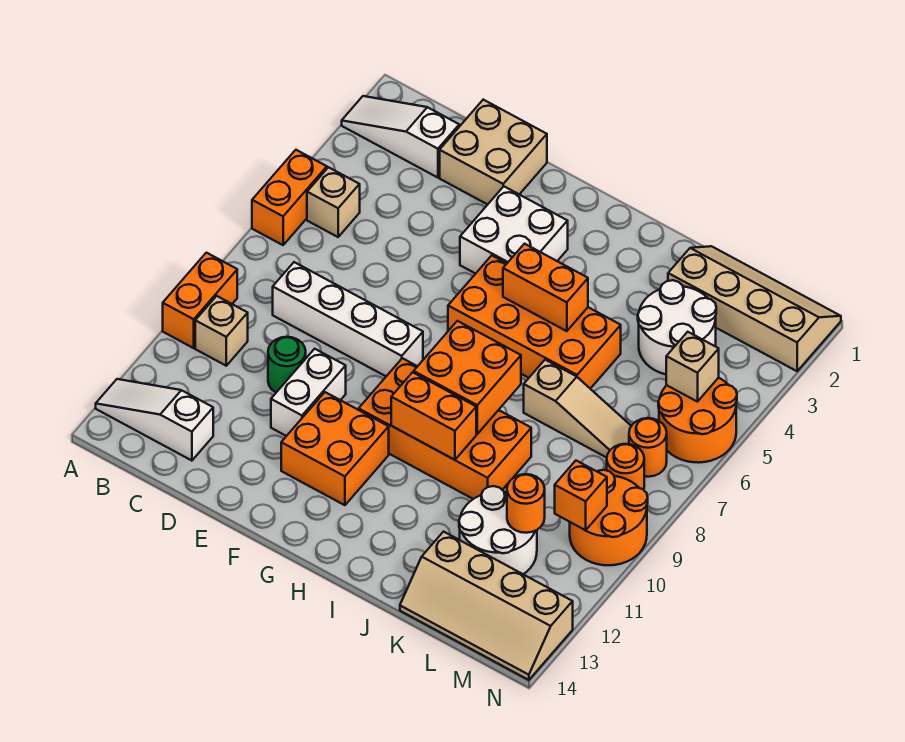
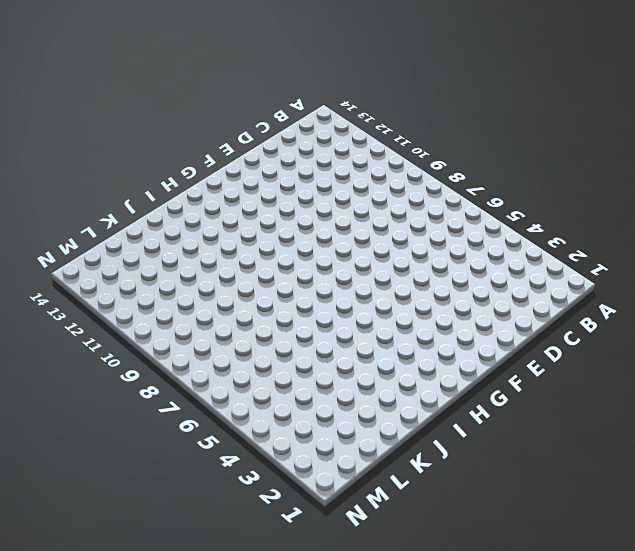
none -> white 1x3 slope [342,96,459,178]
none -> orange 1x2 brick [252,150,327,245]
none -> orange 1x2 brick [163,253,237,348]

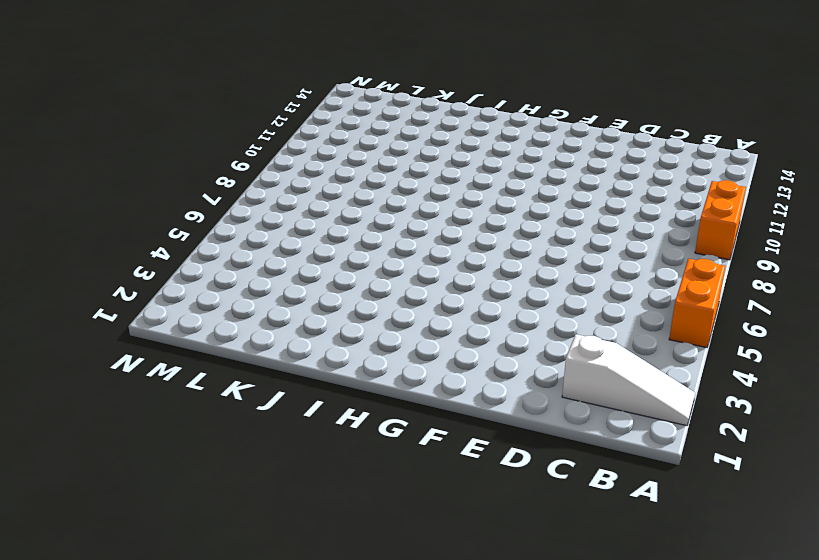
none -> white 1x3 slope [96,379,213,461]
none -> tan 1x1 brick [307,167,360,237]
none -> tan 1x1 brick [195,296,248,366]

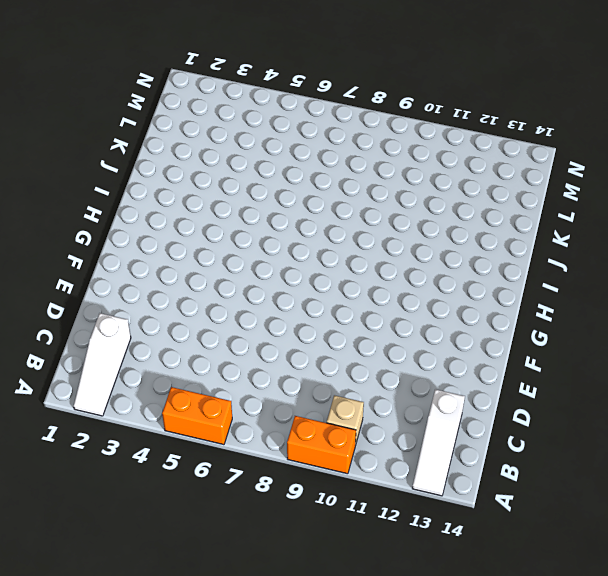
none -> tan 1x1 brick [307,167,360,237]
none -> white 1x4 brick [273,262,423,376]
none -> tan 2x2 brick [440,100,547,205]

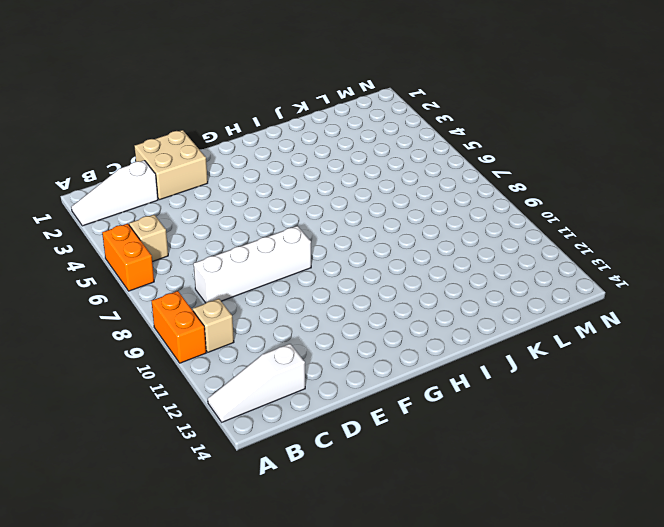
none -> green 1x1 round brick [268,337,306,392]
none -> white 1x2 brick [271,349,346,436]
none -> white 2x2 brick [460,186,568,274]

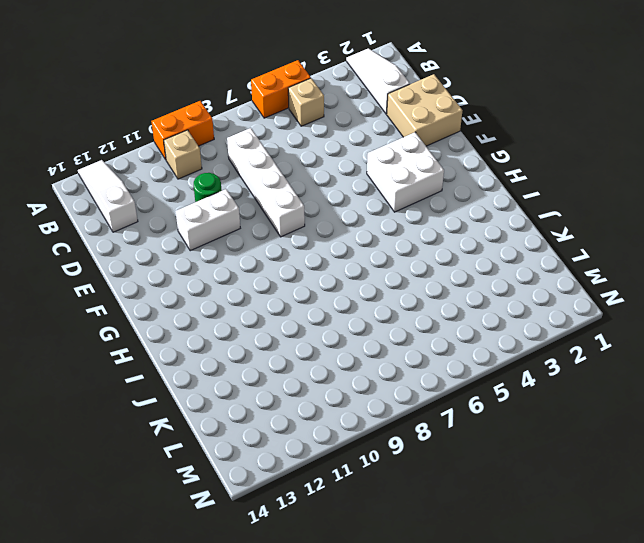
none -> orange 2x2 brick [281,392,389,505]
none -> orange 2x4 brick [448,256,621,389]
none -> orange 2x4 brick [359,358,531,499]

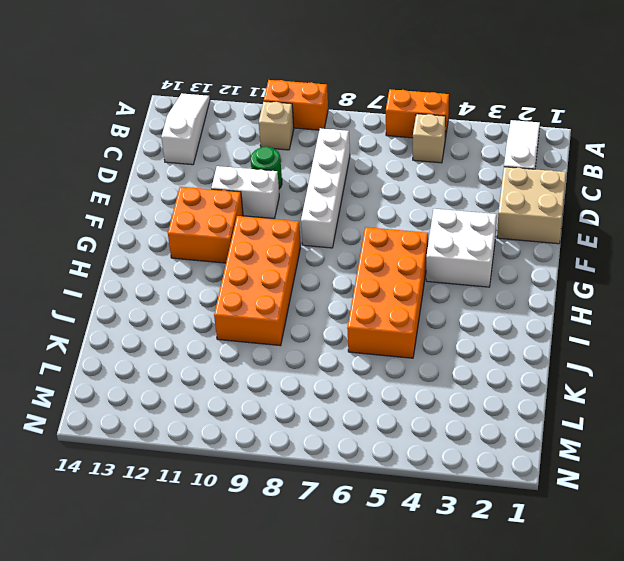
none -> tan 1x3 slope [524,360,631,458]
none -> tan 2x4 slope [668,246,841,371]
none -> white 2x2 round brick [638,280,716,374]

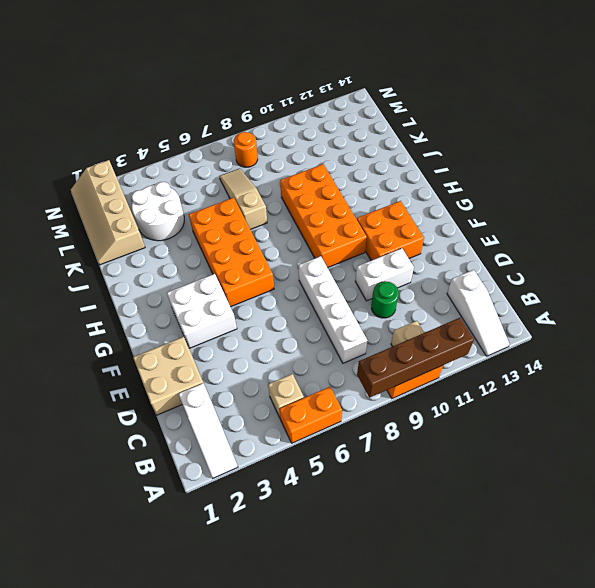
brown 1x4 brick [357,318,474,398] -> none
none -> white 2x2 round brick [459,486,537,574]
none -> tan 2x4 slope [400,532,573,680]
none -> orange 2x2 round brick [658,378,737,463]

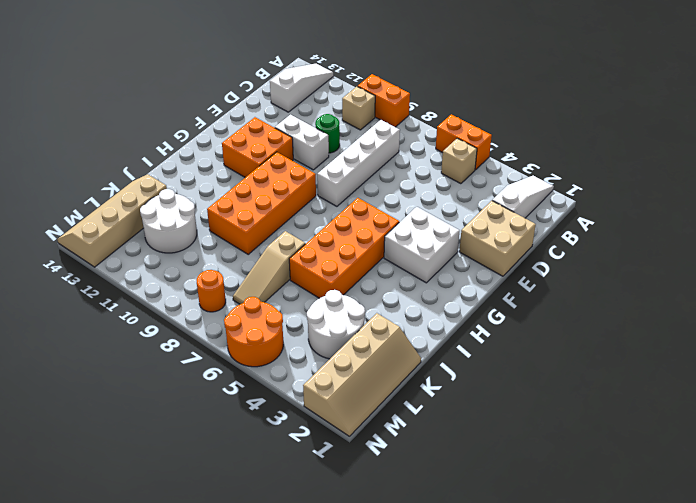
none -> orange 1x1 round brick [629,418,667,477]
none -> orange 2x2 round brick [570,470,648,565]
none -> orange 1x2 brick [503,244,588,331]

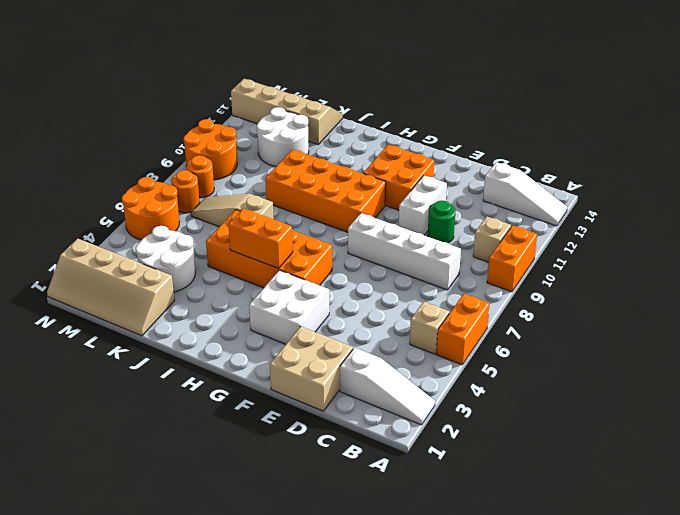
none -> orange 2x2 brick [414,321,521,434]
none -> orange 1x2 brick [391,372,476,460]
none -> orange 1x1 round brick [507,474,545,533]

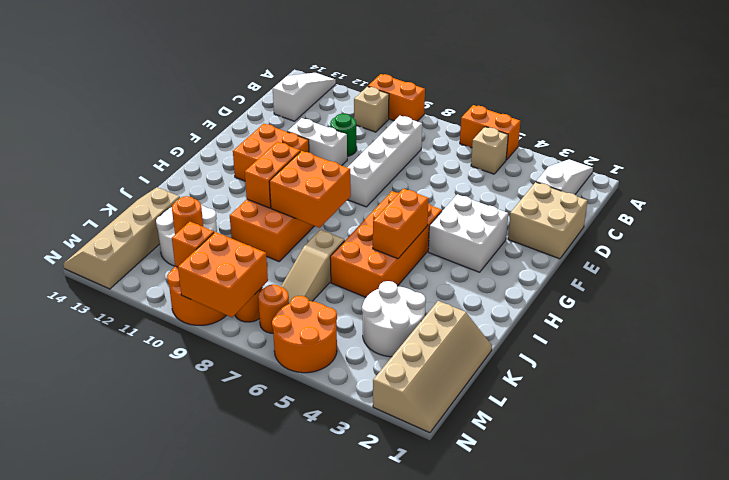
orange 2x2 brick [178,232,268,317] -> none
none -> tan 1x1 brick [666,332,719,402]

